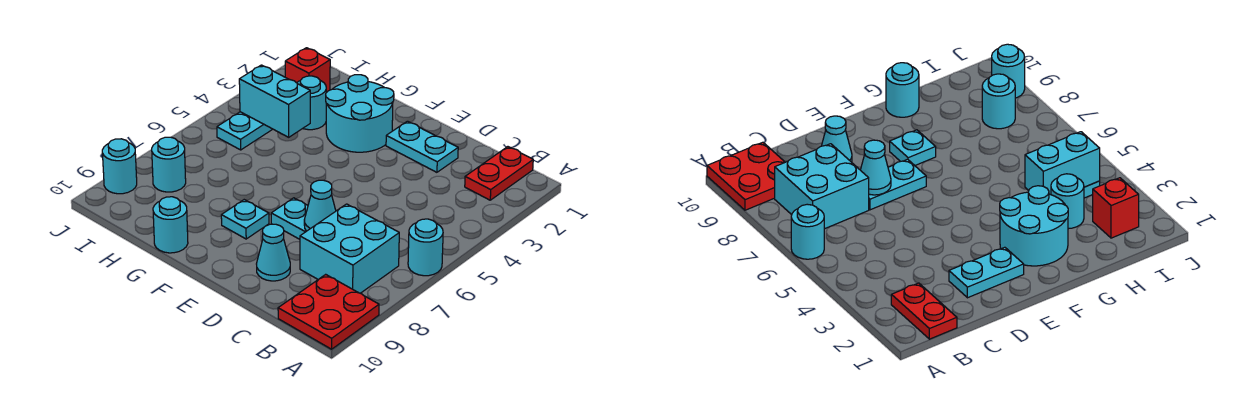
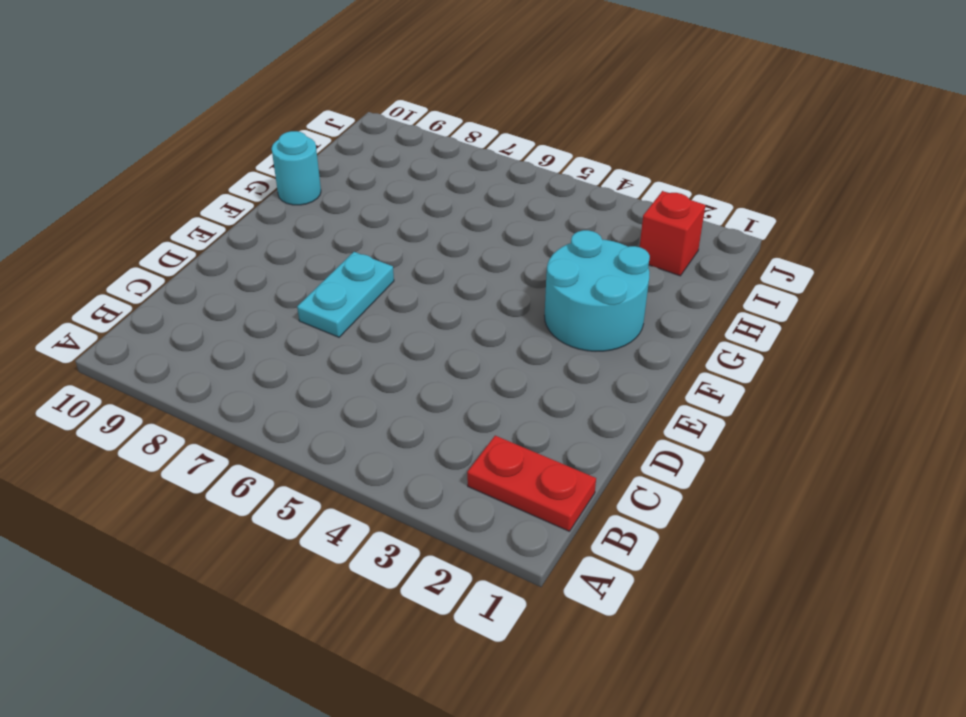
none -> cyan 1x1 round brick [408,219,443,276]
none -> red 2x2 plate [278,274,379,349]
none -> cyan 2x2 brick [300,204,399,293]

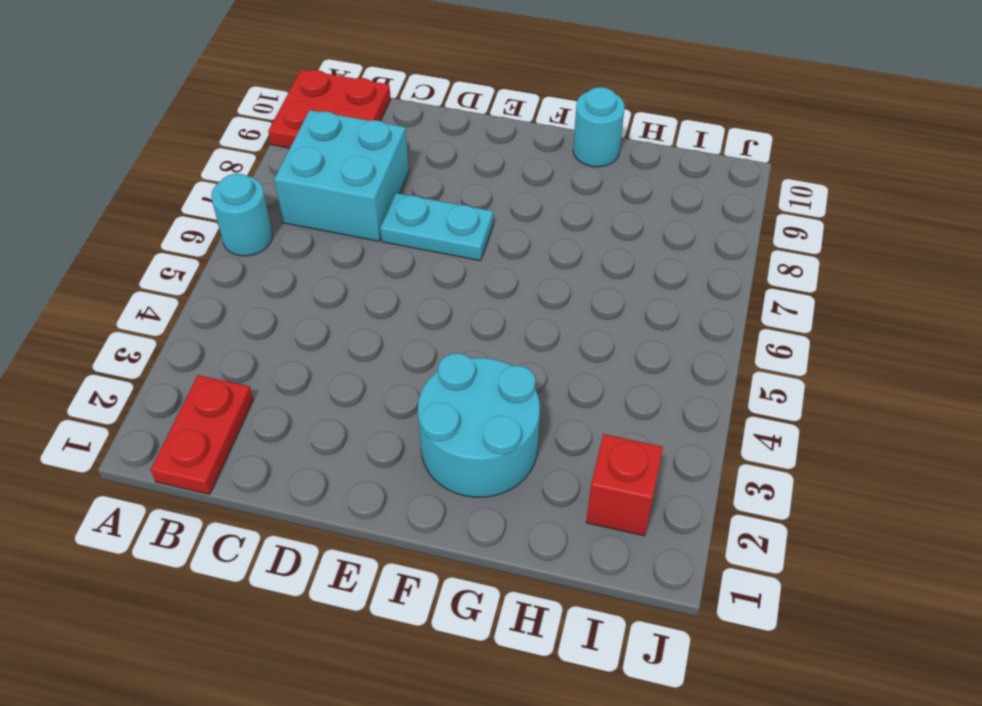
none -> cyan 1x2 plate [386,121,458,172]
none -> cyan 1x1 cone [257,224,290,281]
none -> cyan 1x1 plate [221,200,269,239]

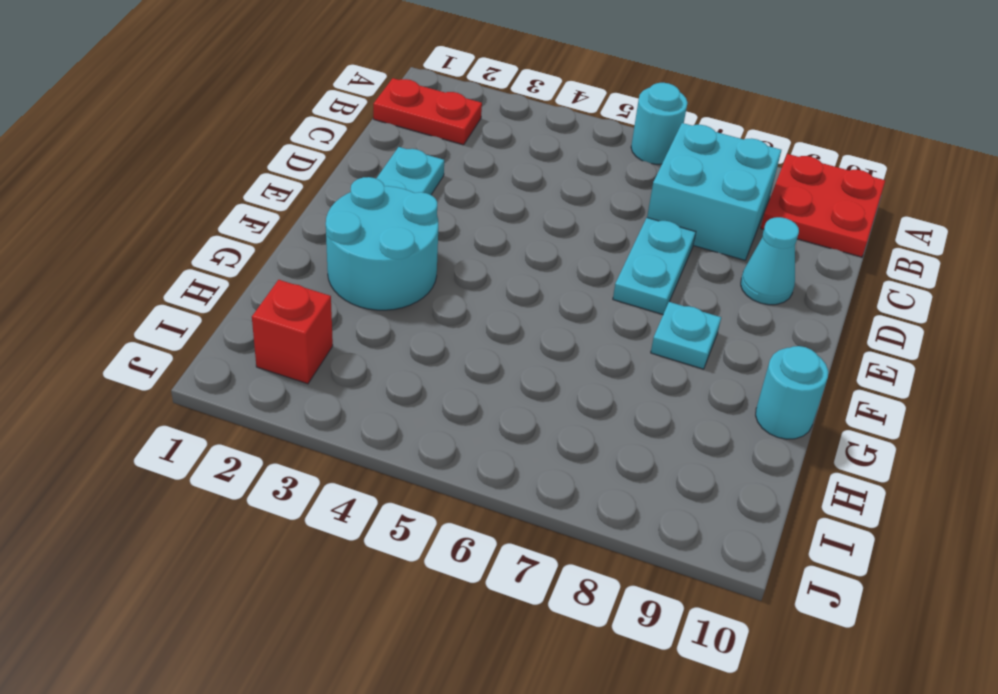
none -> cyan 1x1 round brick [297,76,326,130]
none -> cyan 1x2 plate [217,112,272,150]
none -> cyan 1x1 round brick [152,137,186,192]

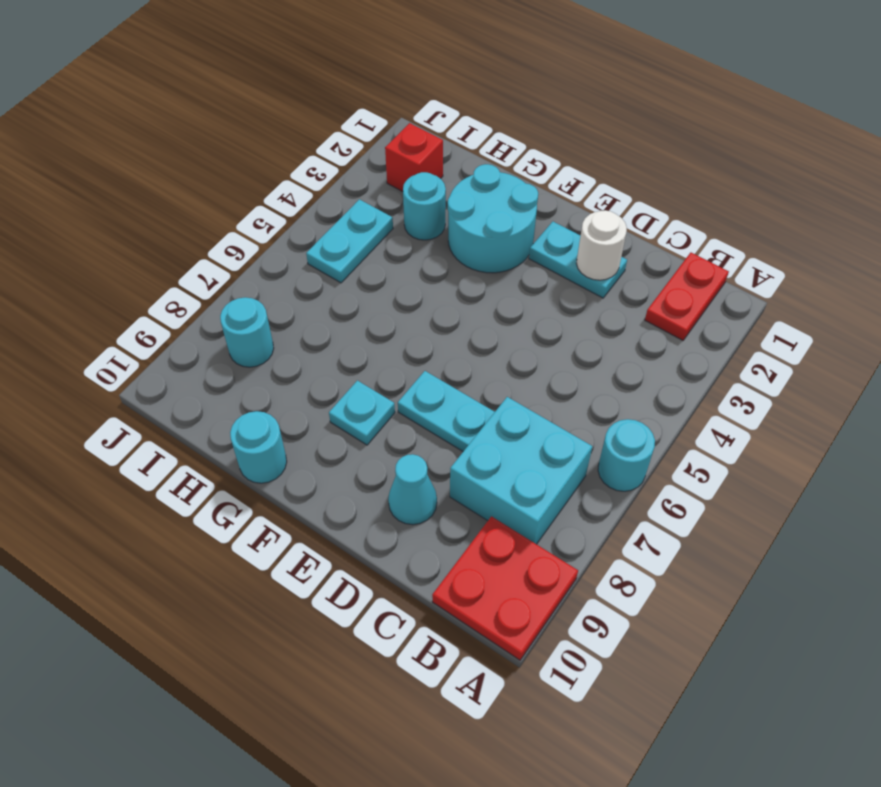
white 1x1 round brick [576,210,627,280] -> none
none -> cyan 1x1 round brick [102,139,137,194]
none -> cyan 1x1 cone [304,180,336,231]
none -> cyan 1x2 brick [239,65,310,137]

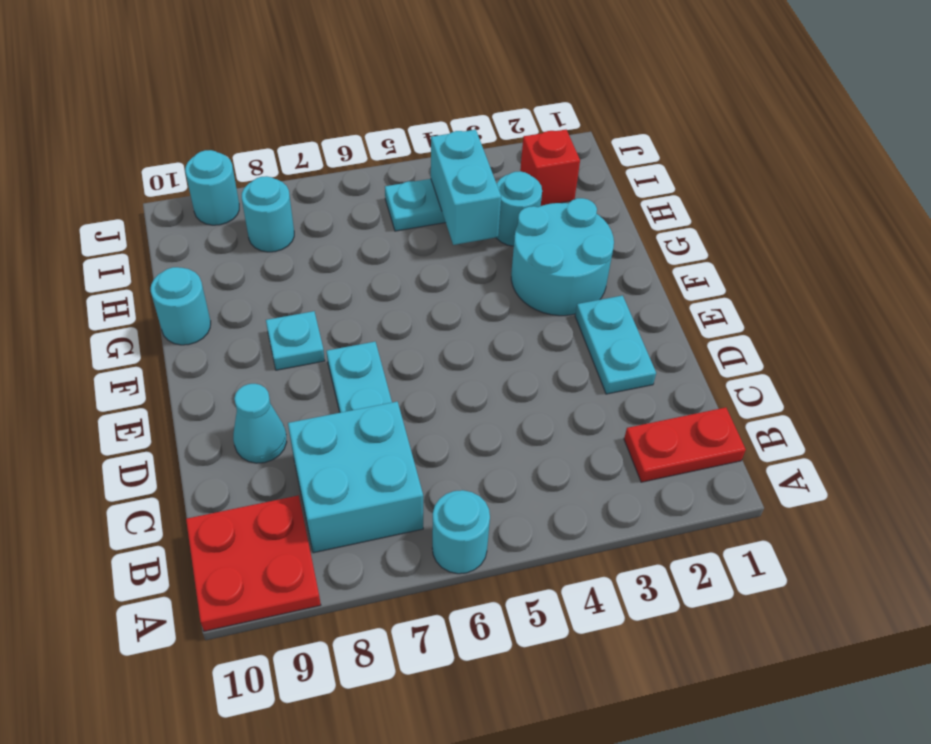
none -> cyan 1x1 cone [304,180,336,231]

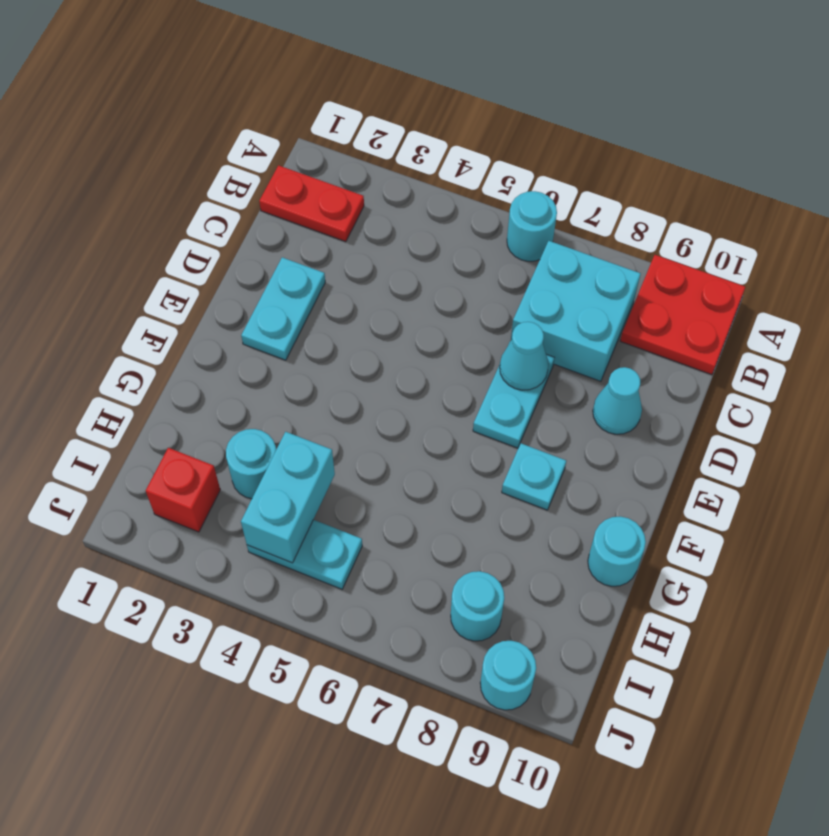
none -> cyan 2x2 round brick [326,75,394,152]

